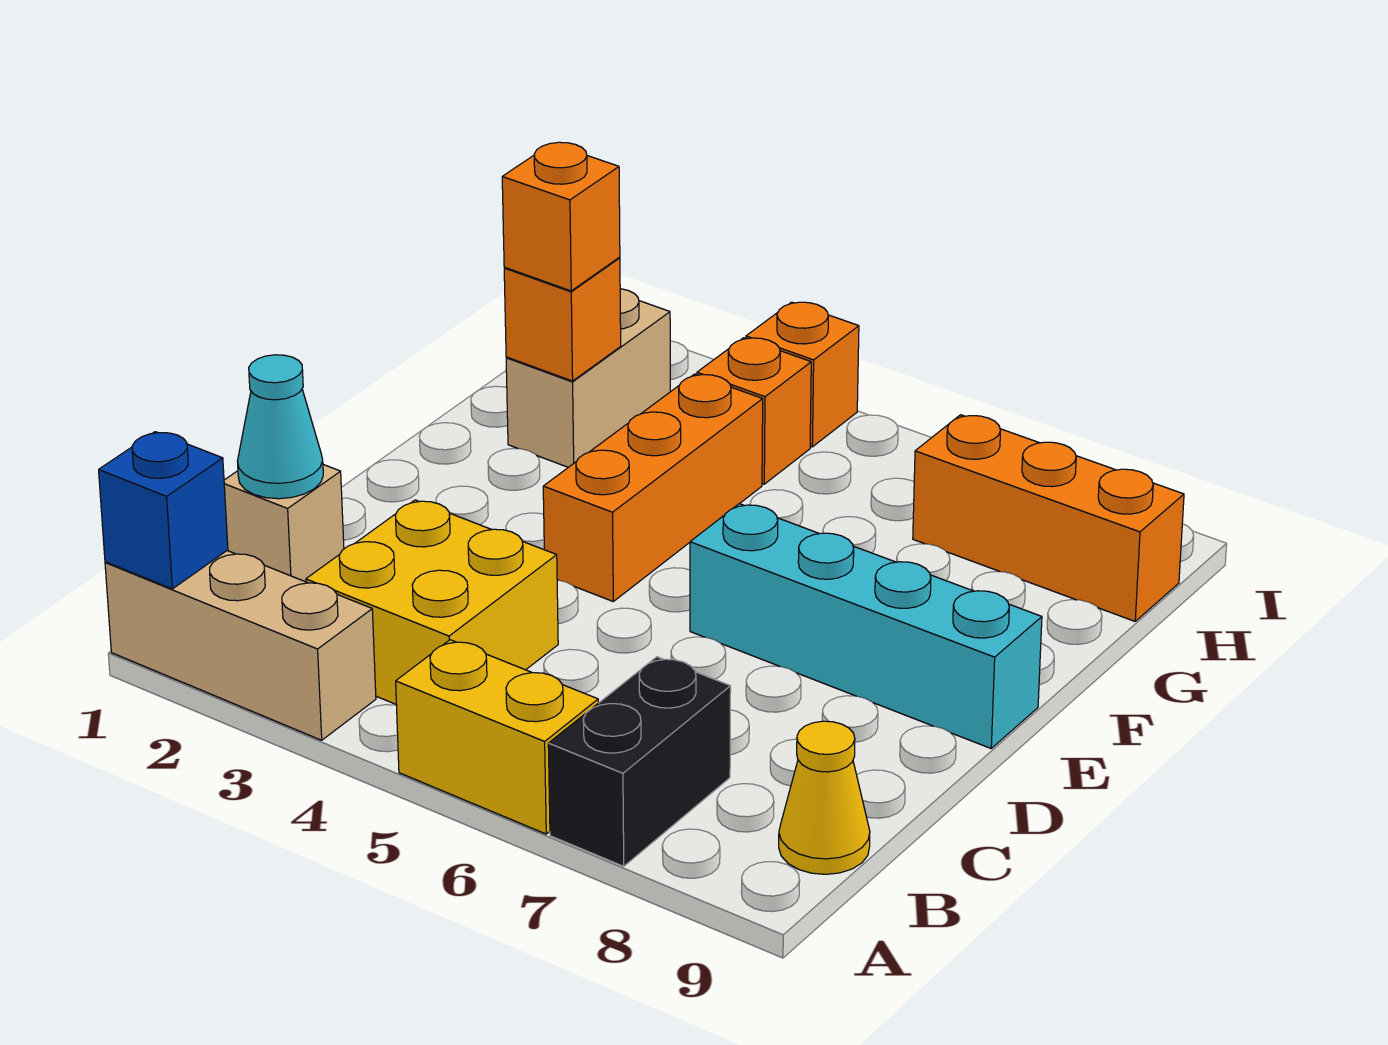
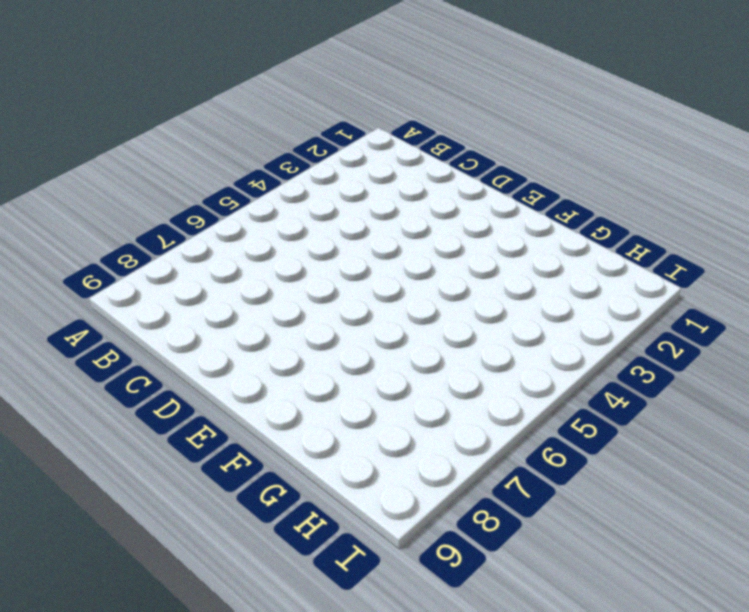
none -> tan 1x3 brick [105,550,376,740]
none -> yellow 1x2 brick [396,640,598,834]
none -> black 1x2 brick [548,657,731,866]

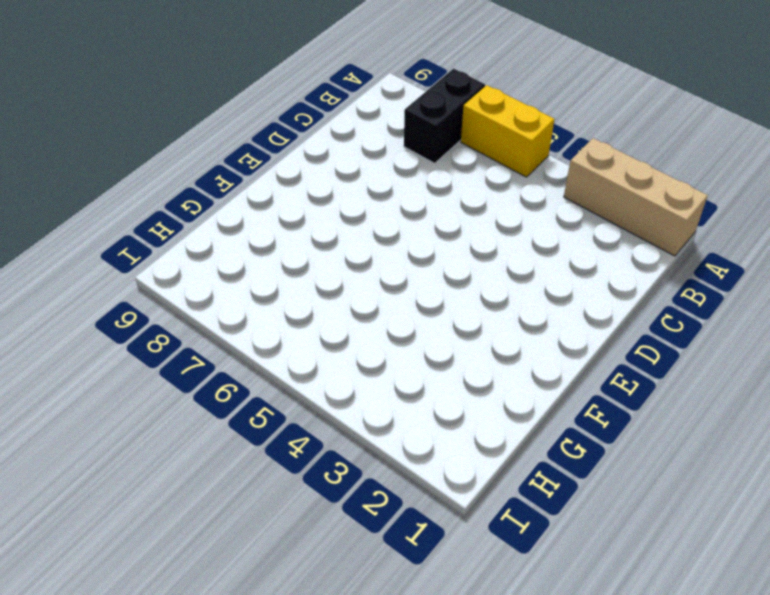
none -> yellow 2x2 brick [306,500,558,704]
none -> yellow 1x1 cone [779,721,870,874]
none -> tan 1x1 brick [224,465,344,582]

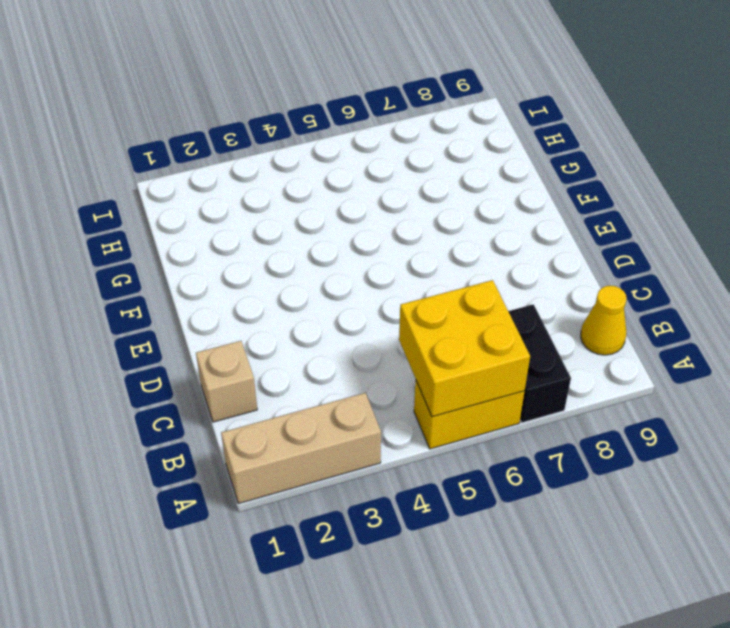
yellow 2x2 brick [399,280,530,417] -> yellow 2x2 brick moved to [306,500,558,704]
none -> orange 1x3 brick [543,374,763,601]
none -> cyan 1x4 brick [690,504,1042,748]
none -> tan 1x2 brick [506,289,670,467]

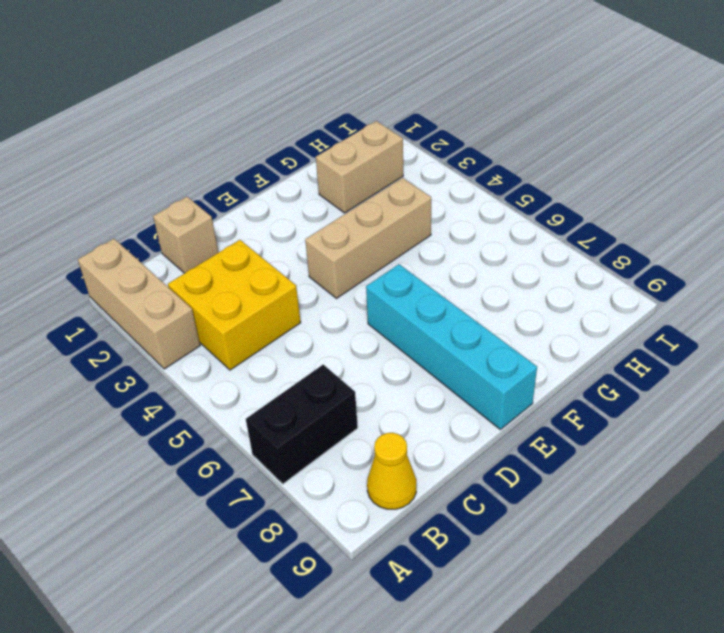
tan 1x3 brick [305,178,431,298] -> orange 1x3 brick [543,374,763,601]
none -> yellow 1x2 brick [396,640,598,834]
none -> orange 1x1 brick [697,338,811,484]
none -> orange 1x3 brick [913,415,1184,621]

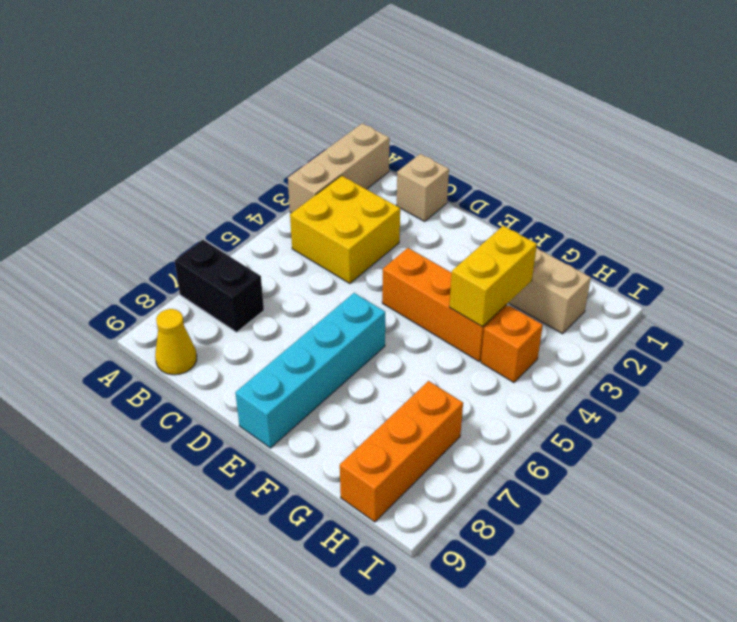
yellow 1x2 brick [449,226,537,327] -> yellow 1x2 brick moved to [396,640,598,834]
none -> orange 1x1 brick [746,302,859,447]
none -> blue 1x1 brick [99,432,228,589]
none -> cyan 1x1 cone [237,355,323,499]

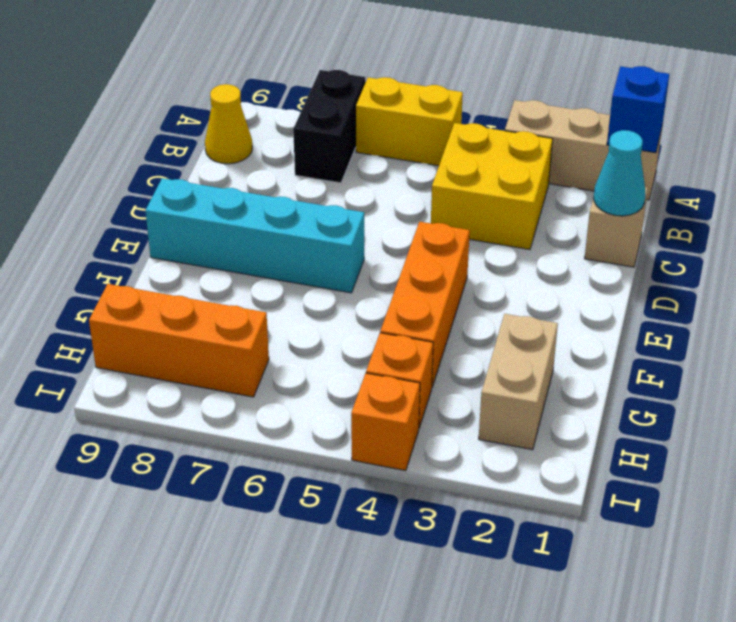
none -> orange 1x1 brick [504,258,621,381]
none -> orange 1x1 brick [502,142,620,291]

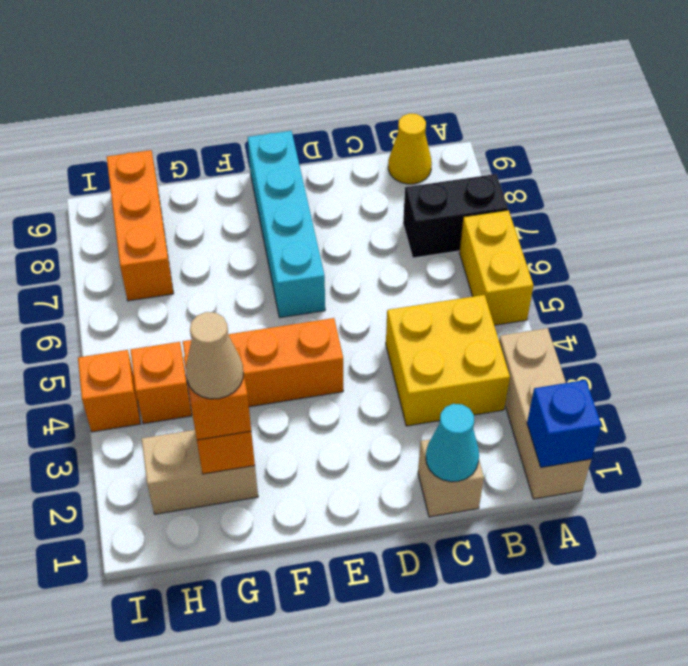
tan 1x1 cone [186,312,243,399] -> none

